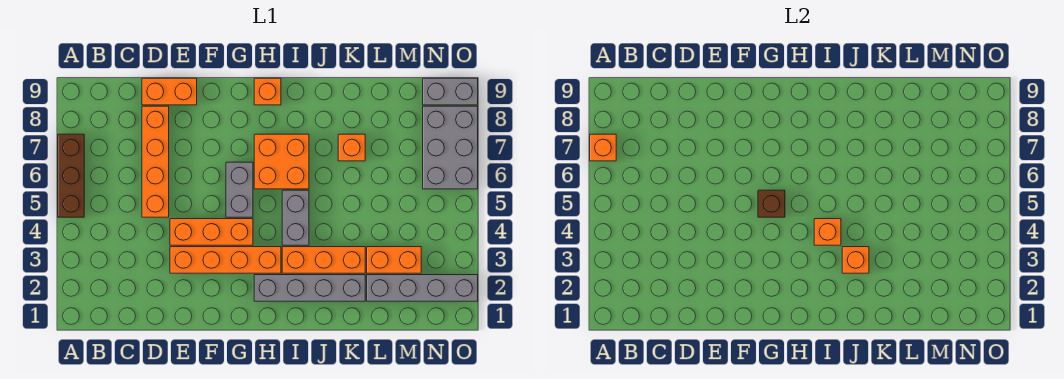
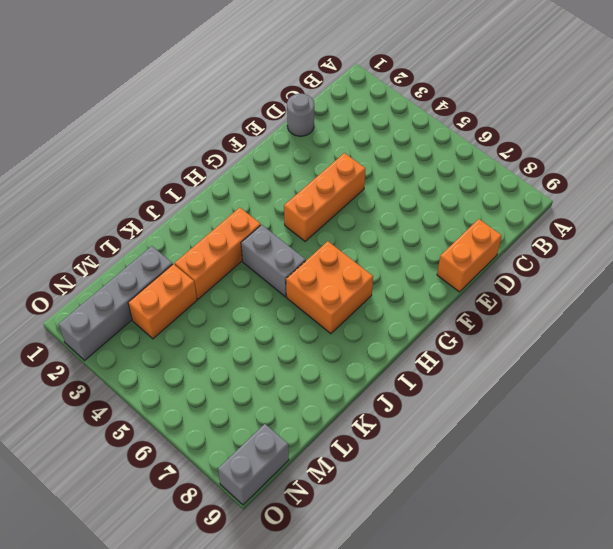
grey 1x1 round brick [287,94,314,136] -> none
none -> brown 1x3 brick [58,134,84,217]
none -> orange 1x4 brick [142,106,169,217]
none -> orange 1x4 brick [170,247,281,273]

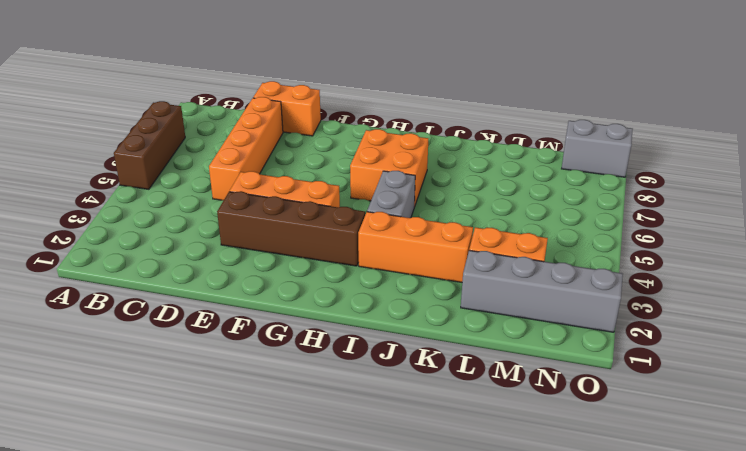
brown 1x4 brick [217,191,365,266] -> orange 1x4 brick [170,247,281,273]
none -> grey 1x2 brick [226,162,253,217]
none -> grey 1x4 brick [254,275,365,301]
none -> orange 1x1 brick [254,78,281,105]

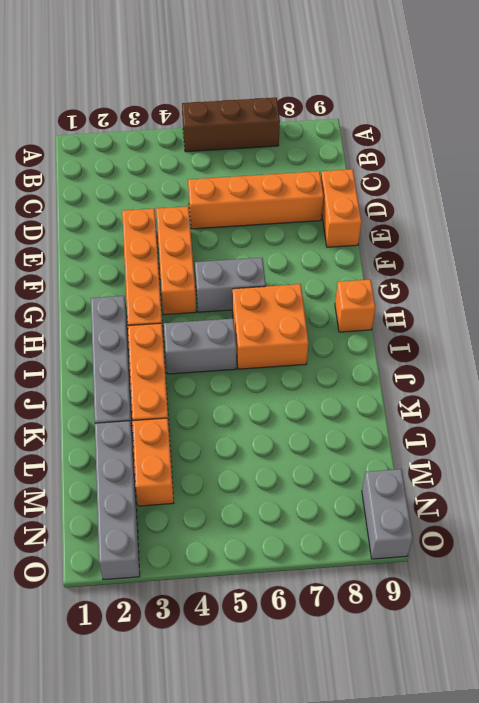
none -> orange 1x1 brick [338,134,365,161]
none -> grey 2x3 brick [423,106,478,189]
none -> orange 1x1 brick [590,134,616,161]

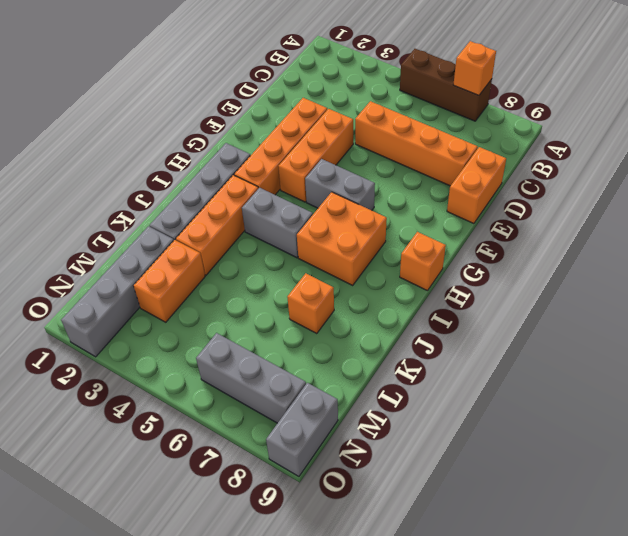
grey 1x3 brick [196,333,306,423] -> grey 2x3 brick [423,106,478,189]
none -> brown 1x1 brick [758,190,785,217]
none -> orange 1x1 brick [814,219,841,245]
none -> orange 1x1 brick [842,247,869,273]

